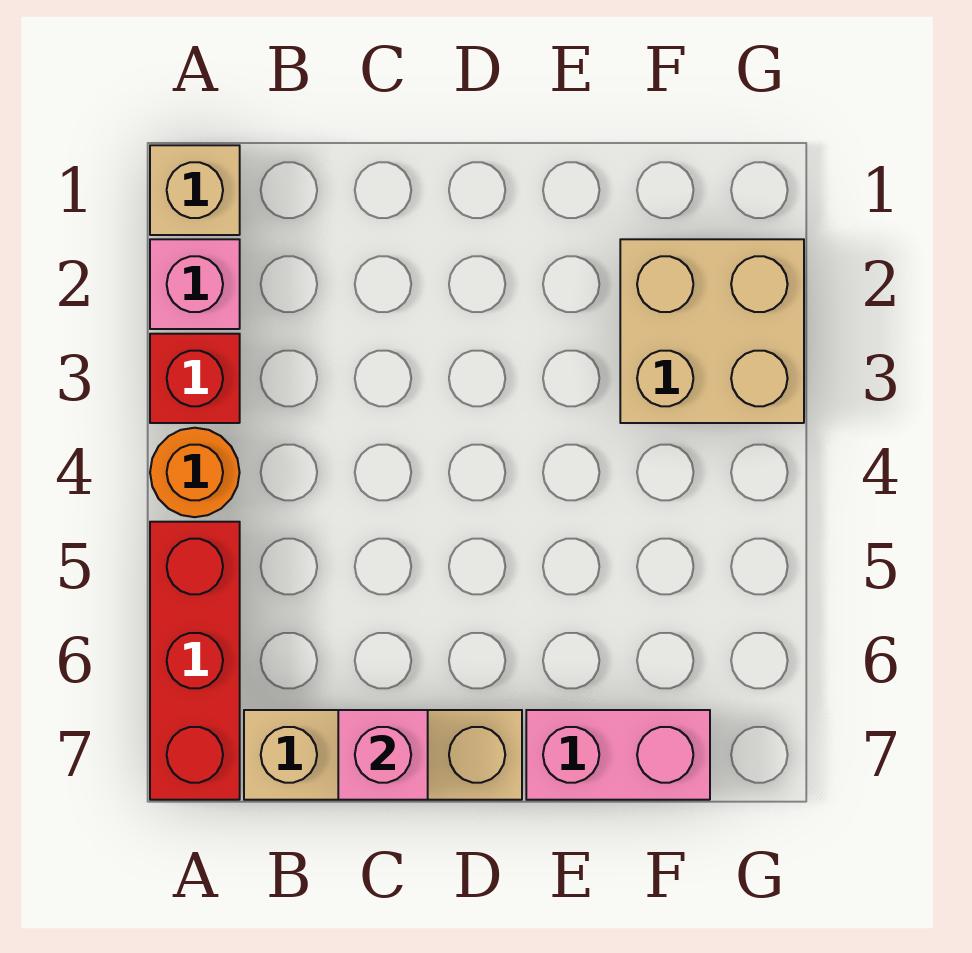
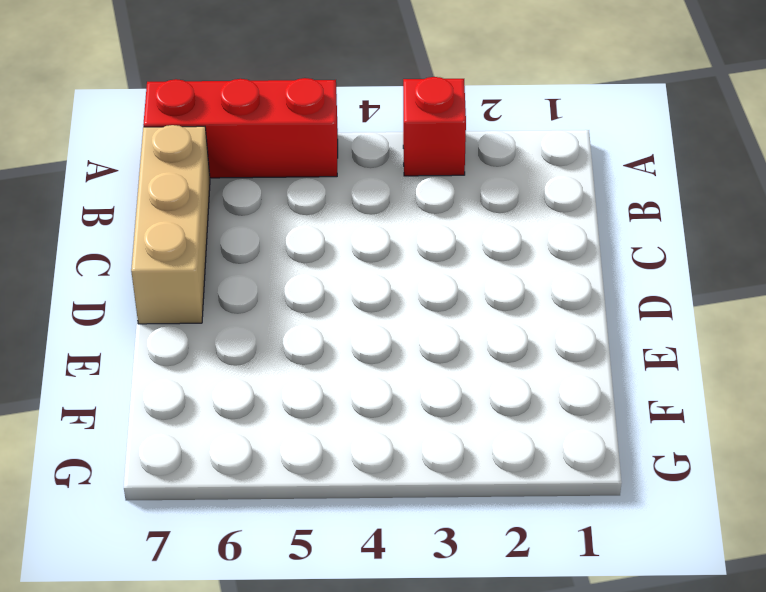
none -> tan 1x1 brick [150,145,240,235]
none -> pink 1x1 brick [150,239,240,329]

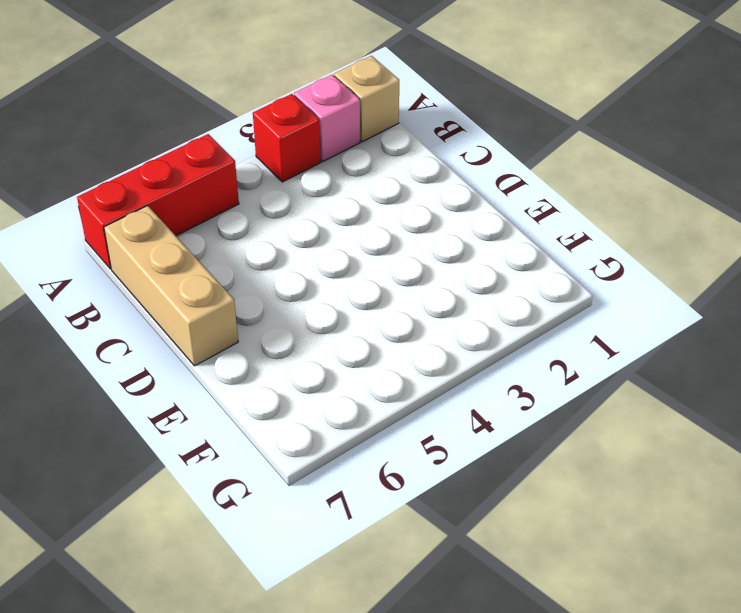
none -> orange 1x1 round brick [150,428,240,517]
none -> pink 1x2 brick [526,710,710,800]

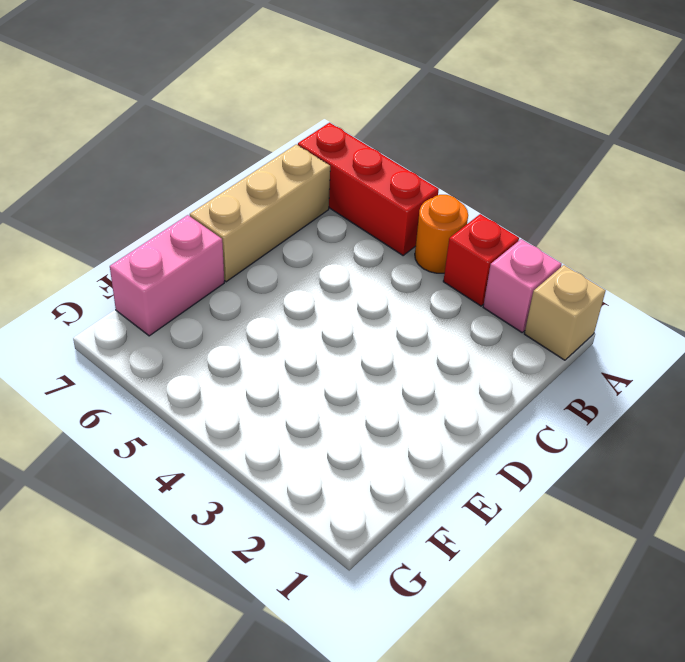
none -> tan 2x2 brick [620,239,804,423]
none -> pink 1x1 brick [338,710,428,800]

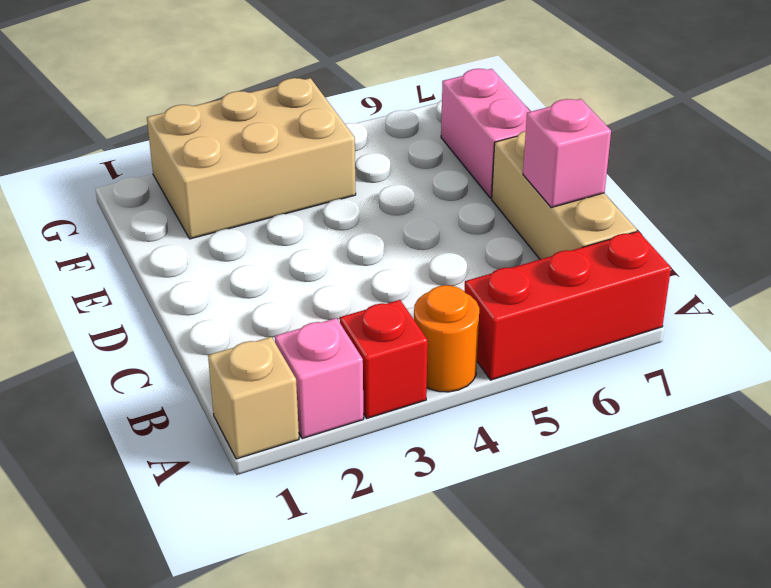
tan 2x3 brick [147,78,356,239] -> tan 2x2 brick [620,239,804,423]

